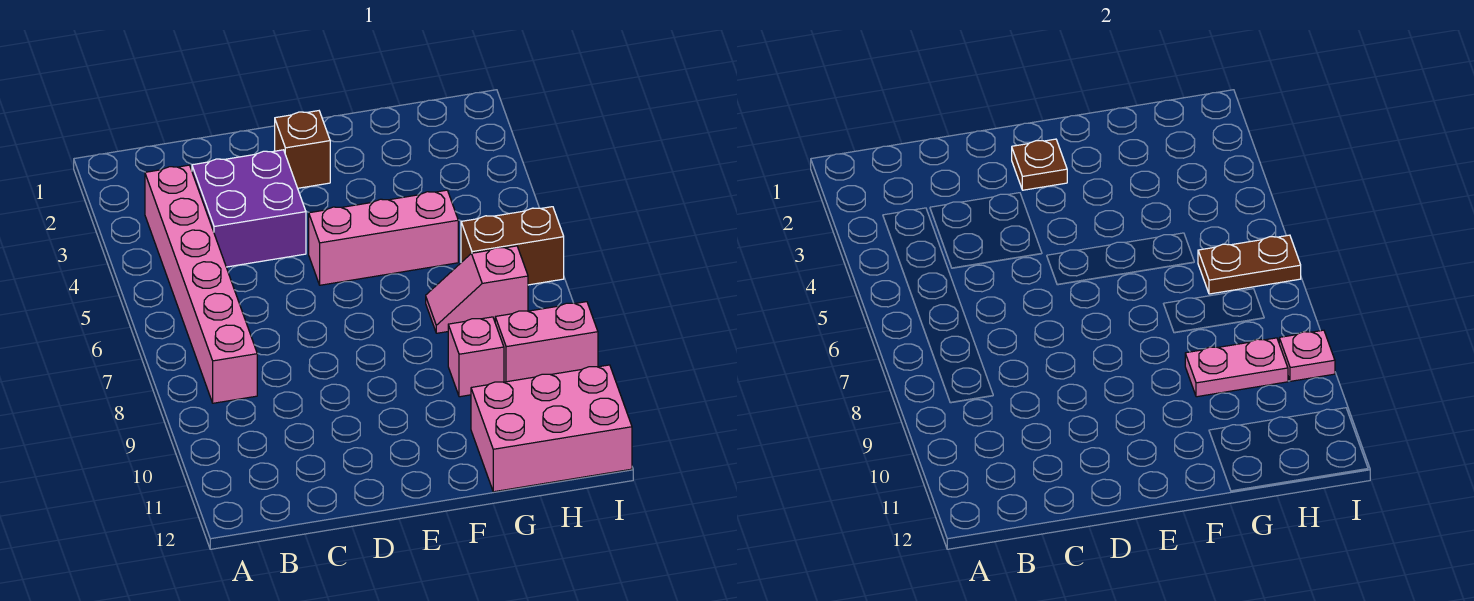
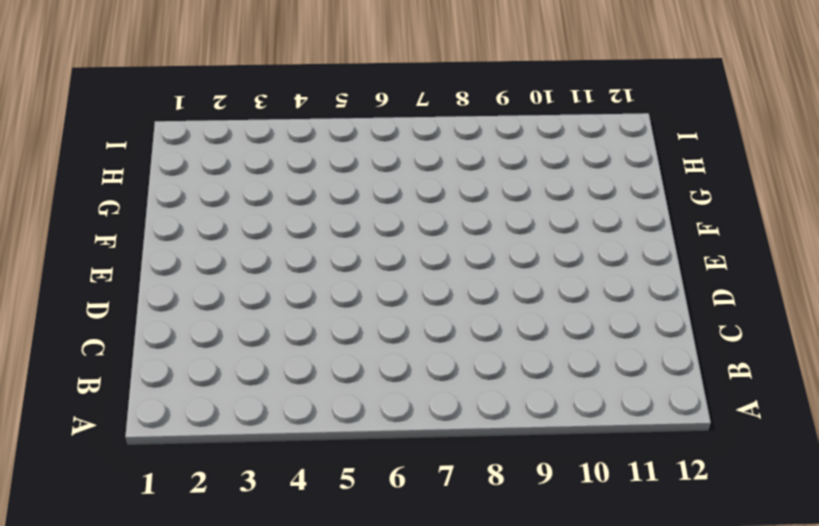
none -> pink 1x6 brick [145,165,257,403]
none -> purple 2x2 brick [192,150,306,267]
none -> brown 1x1 brick [275,111,330,188]

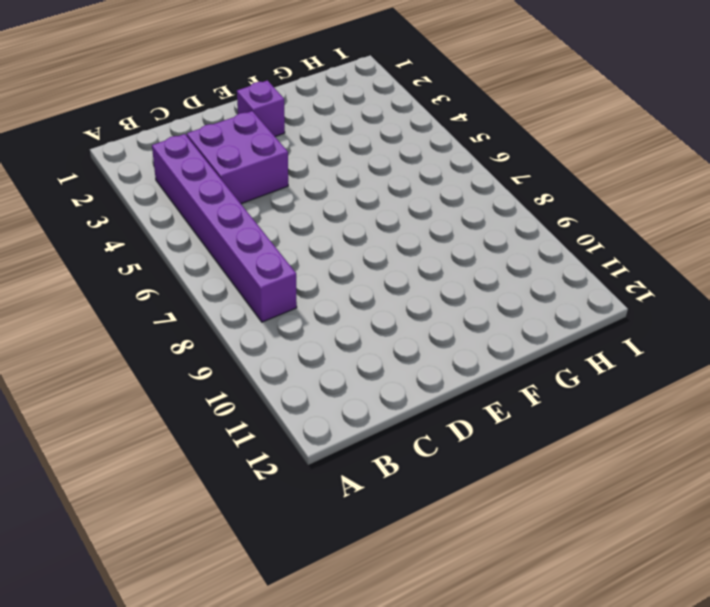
purple 1x6 brick [152,134,297,322] -> pink 1x6 brick [145,165,257,403]
purple 1x1 brick [237,80,285,136] -> brown 1x1 brick [275,111,330,188]
none -> pink 1x3 brick [309,190,458,285]
none -> pink 1x2 slope [426,246,528,333]
none -> pink 1x1 brick [448,317,504,397]

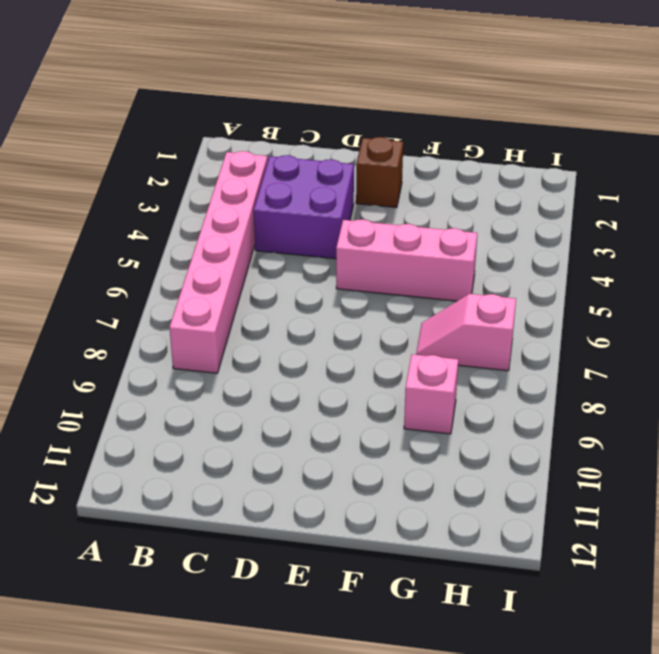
none -> pink 2x3 brick [471,365,632,492]
none -> brown 1x2 brick [461,207,564,285]
none -> pink 1x2 brick [495,302,598,382]

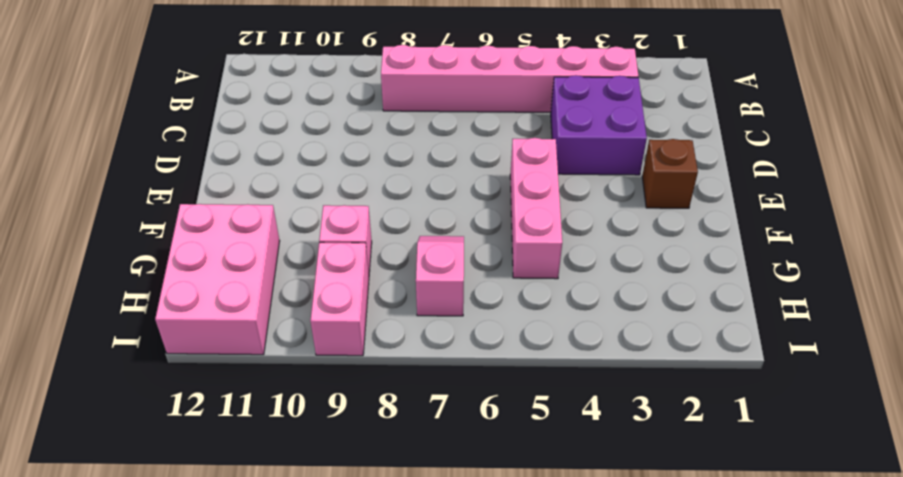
none -> brown 1x2 brick [461,207,564,285]
none -> brown 1x1 plate [1012,139,1067,190]
none -> pink 1x2 plate [1185,338,1288,397]

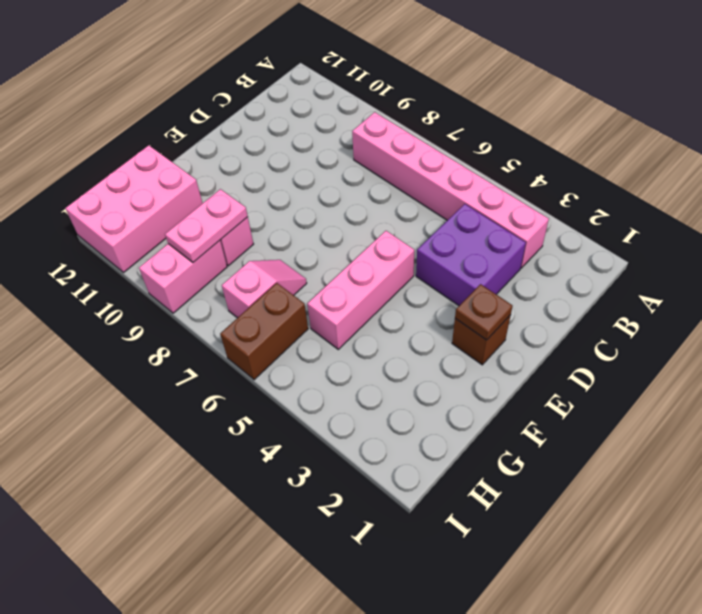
none -> brown 1x2 plate [1198,235,1301,294]
none -> pink 1x1 plate [1279,330,1335,381]

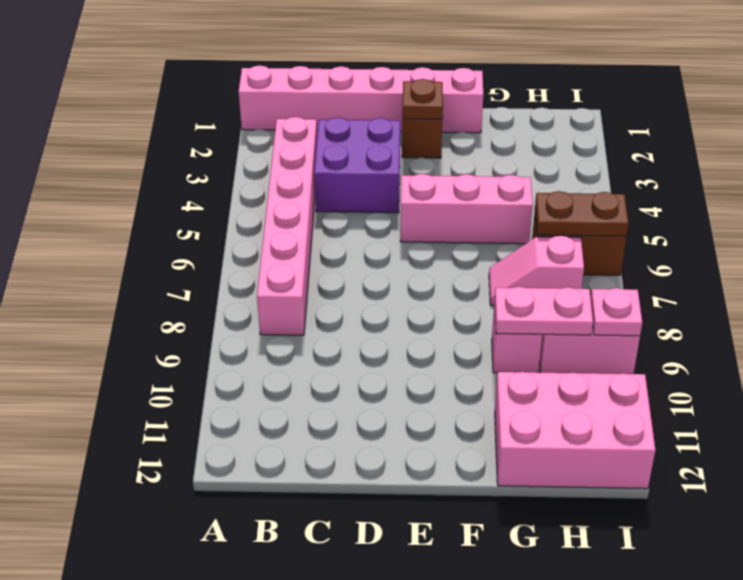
pink 1x6 brick [239,66,483,133] -> none

